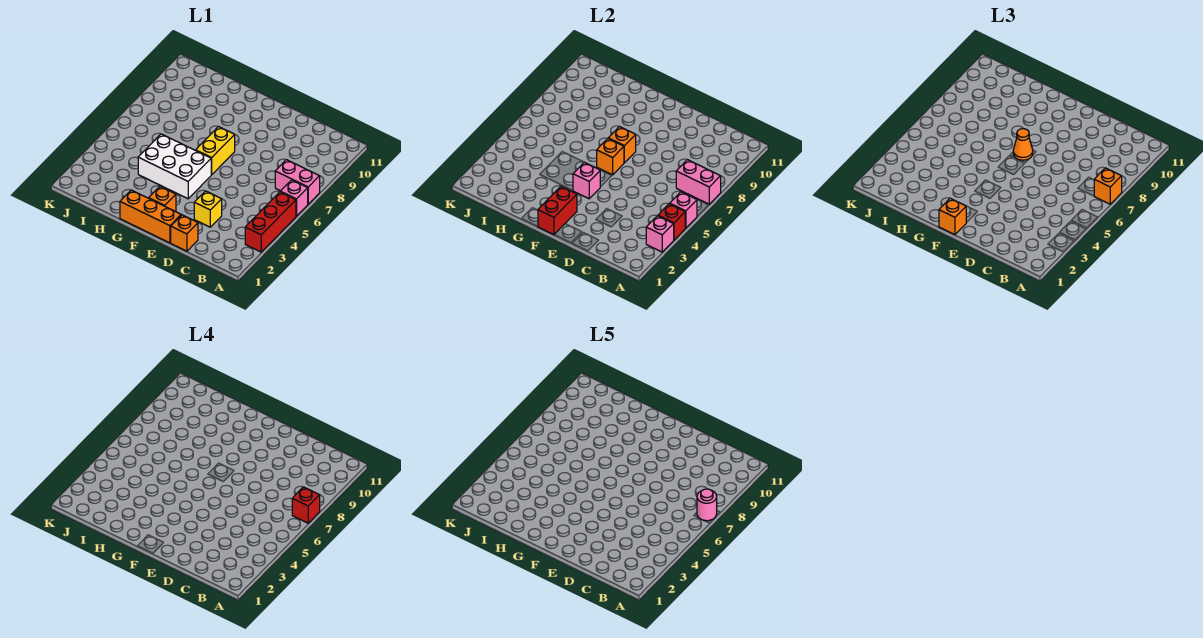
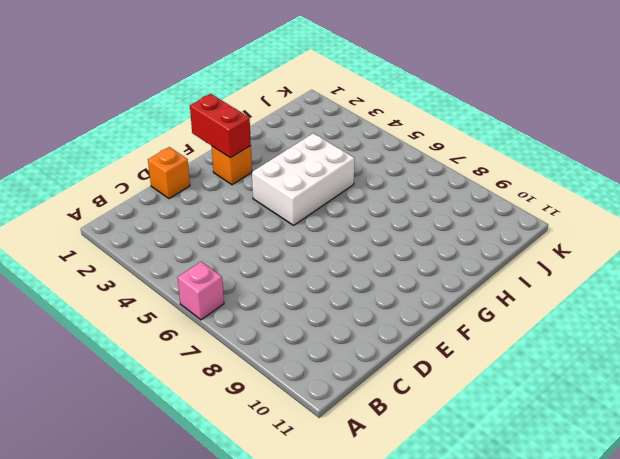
none -> red 1x3 brick [245,192,296,252]
none -> pink 1x2 brick [275,160,320,204]
none -> yellow 1x1 brick [194,191,222,227]

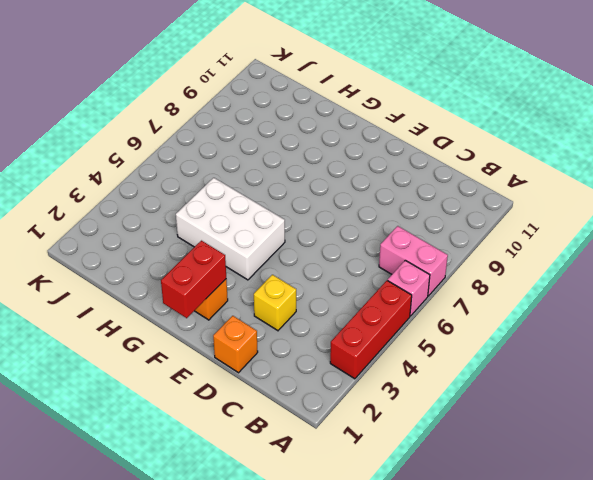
none -> orange 1x3 brick [120,190,181,243]
none -> yellow 1x2 brick [196,126,235,175]
none -> pink 1x1 brick [646,216,674,252]

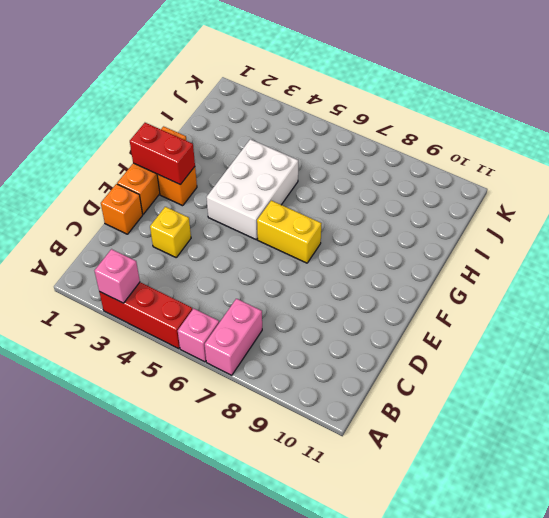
none -> red 1x1 brick [658,204,685,240]
none -> pink 1x1 brick [670,192,697,228]
none -> pink 1x2 brick [676,160,721,204]

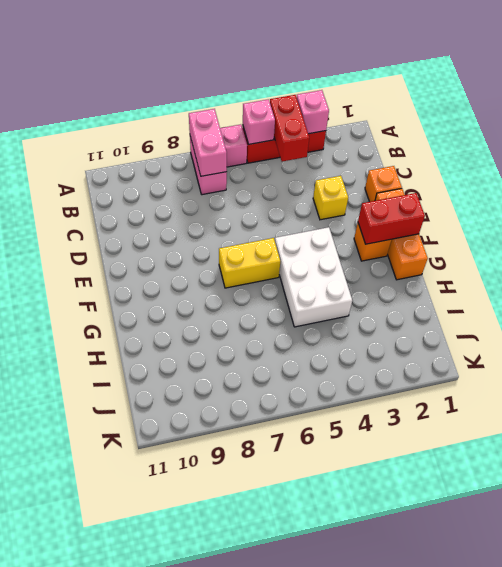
red 1x2 brick [270,95,309,162] -> red 1x1 brick [658,204,685,240]
none -> pink 1x1 brick [573,162,600,199]
none -> orange 1x1 brick [597,139,624,175]
none -> orange 1x1 brick [608,126,636,163]

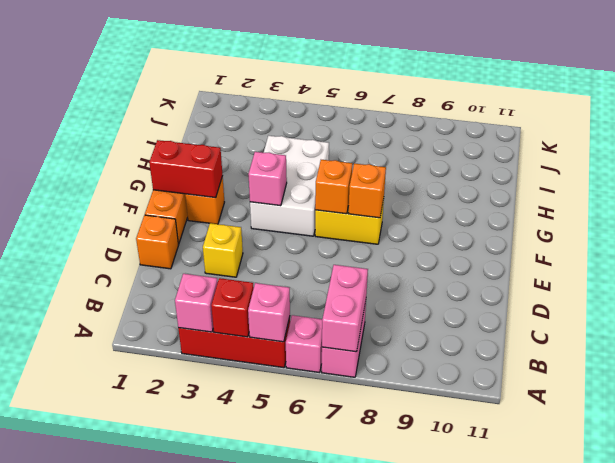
none -> orange 1x1 brick [1094,168,1122,204]
none -> orange 1x1 brick [939,198,966,235]
none -> orange 1x1 cone [1013,129,1033,160]

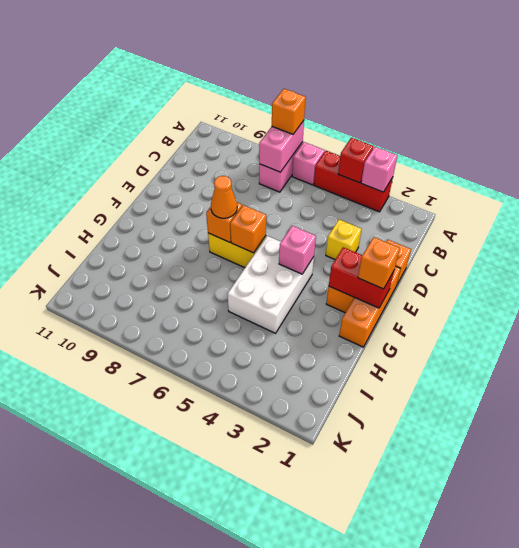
none -> pink 1x1 brick [670,192,697,228]
none -> red 1x1 brick [292,487,320,523]
none -> pink 1x1 round brick [697,489,717,521]

